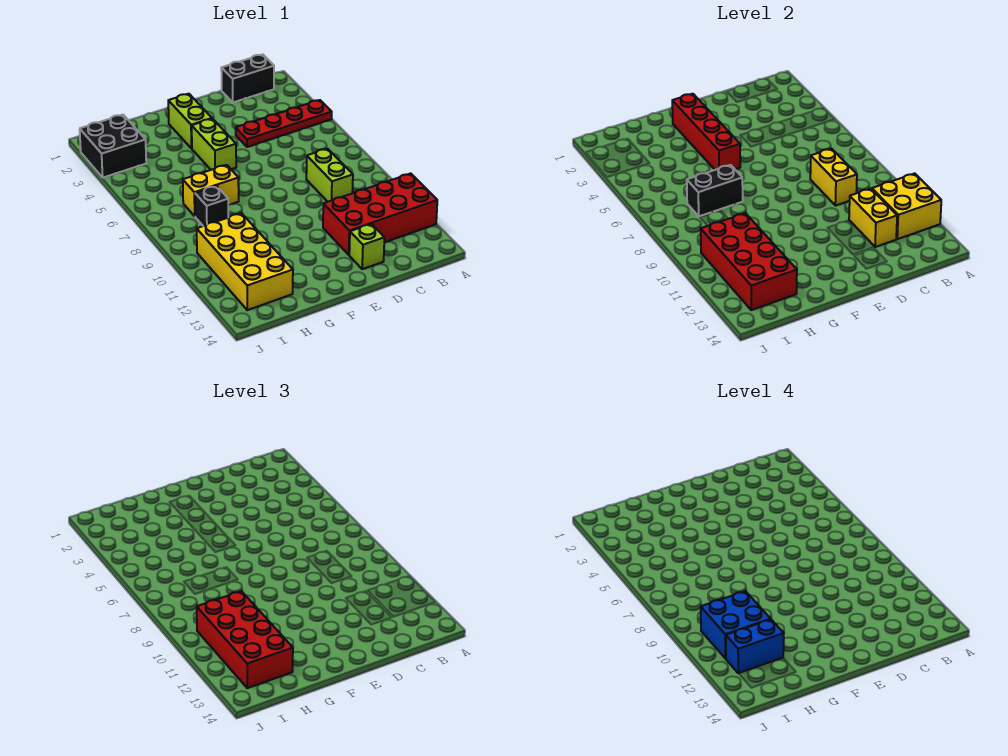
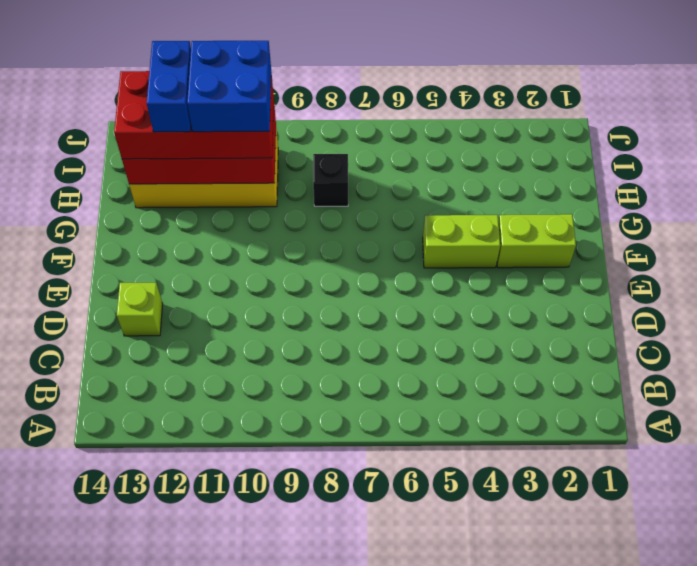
none -> red 1x4 plate [236,100,332,147]
none -> red 2x4 brick [323,173,437,255]
none -> black 1x2 brick [221,54,274,102]

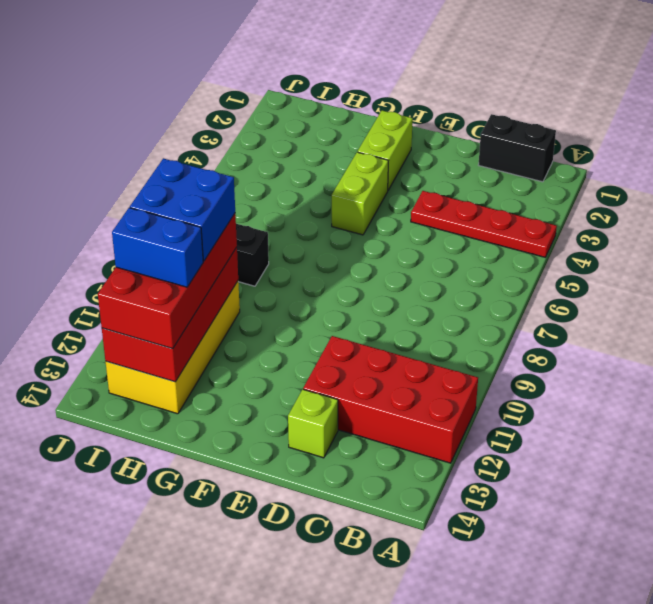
none -> lime 1x2 brick [306,149,353,202]
none -> yellow 1x2 brick [183,165,239,216]
none -> black 2x2 brick [80,115,146,177]

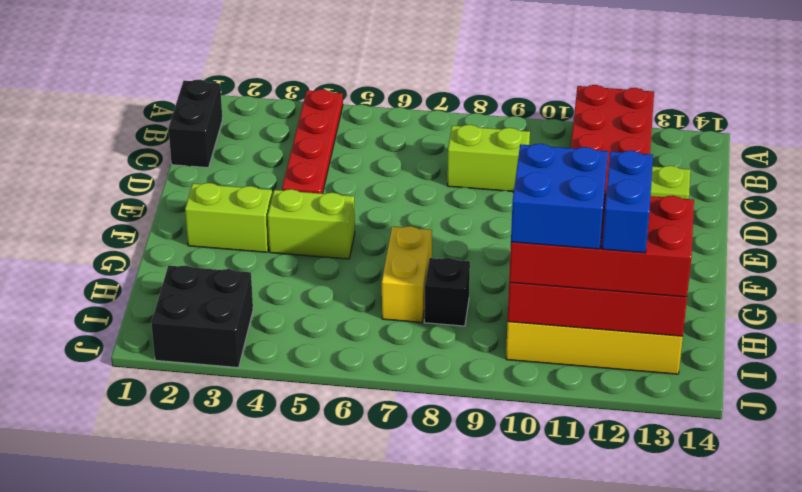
none -> yellow 2x2 brick [872,173,941,239]
none -> yellow 1x2 brick [810,149,857,206]
none -> yellow 1x2 brick [849,189,897,247]

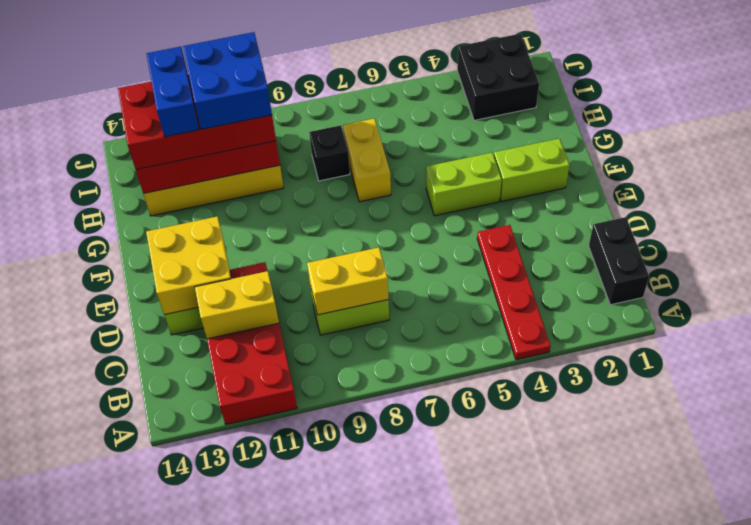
yellow 2x2 brick [146,216,231,315] -> yellow 2x2 brick moved to [872,173,941,239]
none -> red 1x4 brick [672,94,740,170]
none -> black 1x2 brick [687,165,743,216]

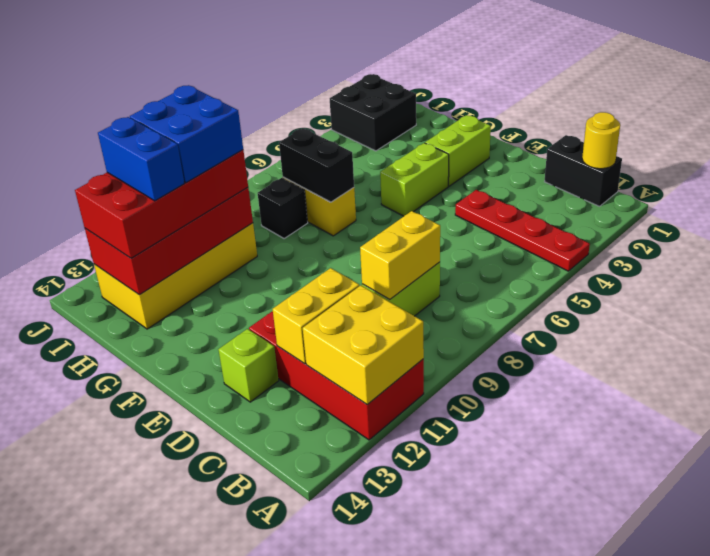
yellow 1x1 round brick [582,112,620,169] -> none
none -> red 1x4 brick [672,94,740,170]

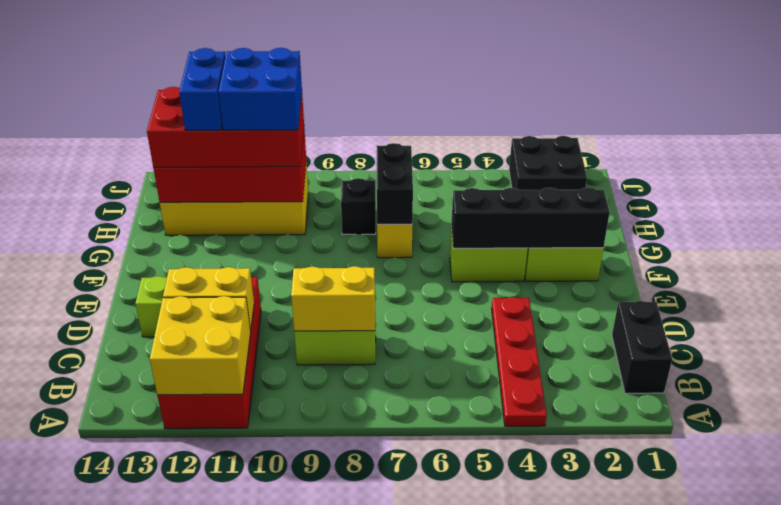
black 1x4 brick [451,187,610,248] -> red 1x4 brick [672,94,740,170]

